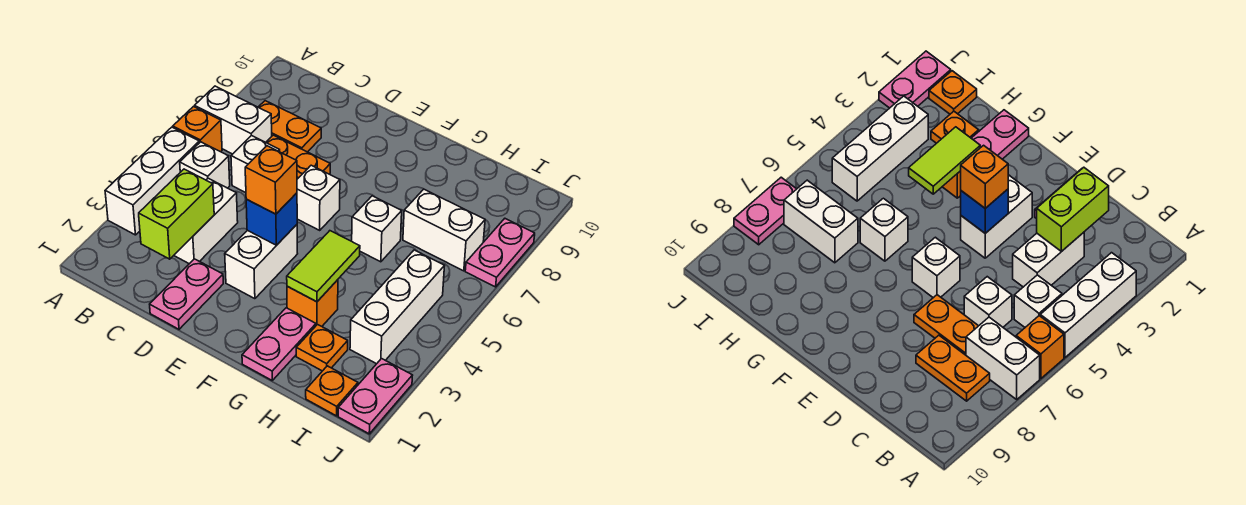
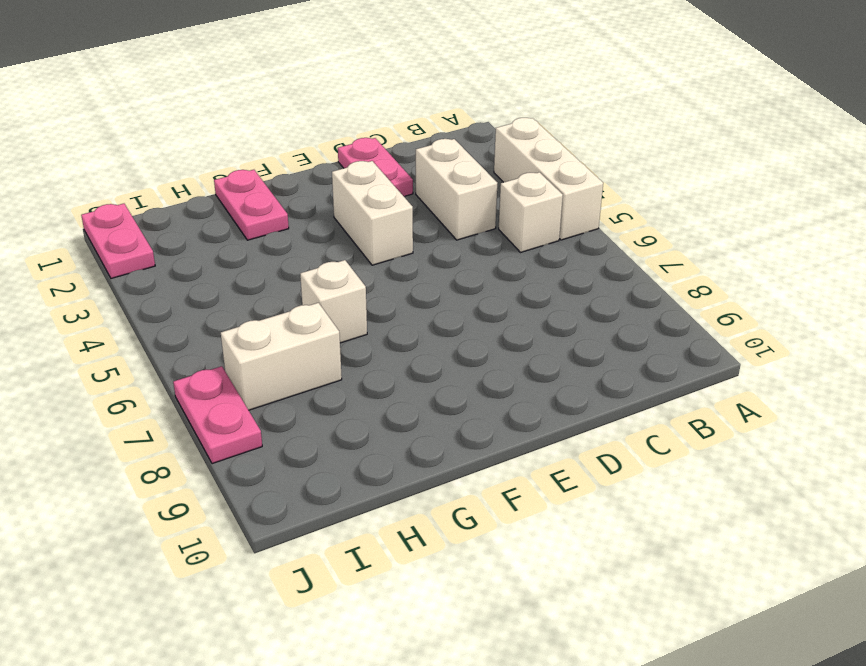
none -> orange 1x1 brick [173,107,222,152]
none -> white 1x2 brick [195,86,272,154]
none -> orange 1x2 plate [258,101,321,152]

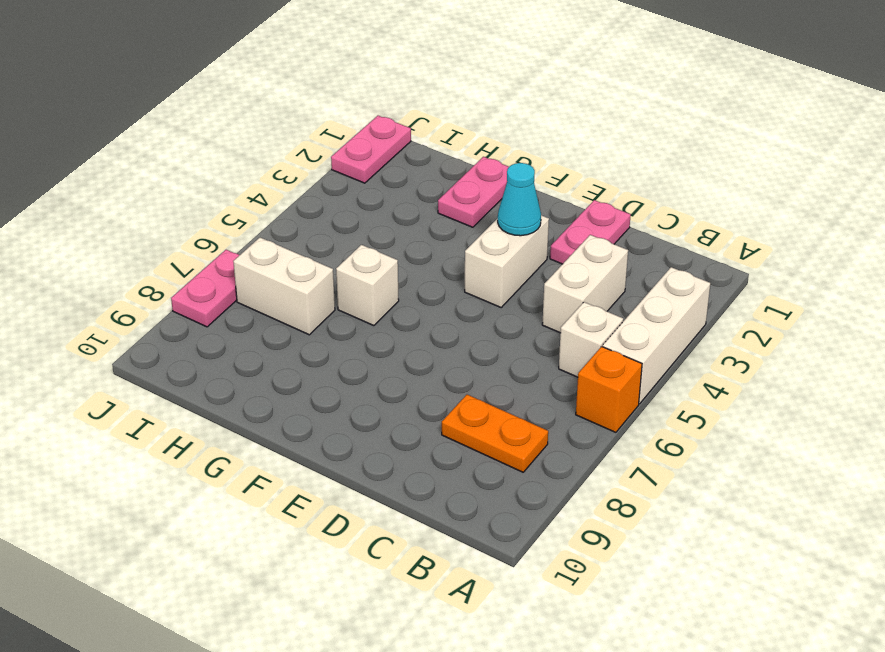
cyan 1x1 cone [498,163,541,236] -> none
none -> white 1x2 brick [195,86,272,154]
none -> white 1x1 brick [231,135,280,193]
none -> orange 1x2 plate [266,135,330,179]

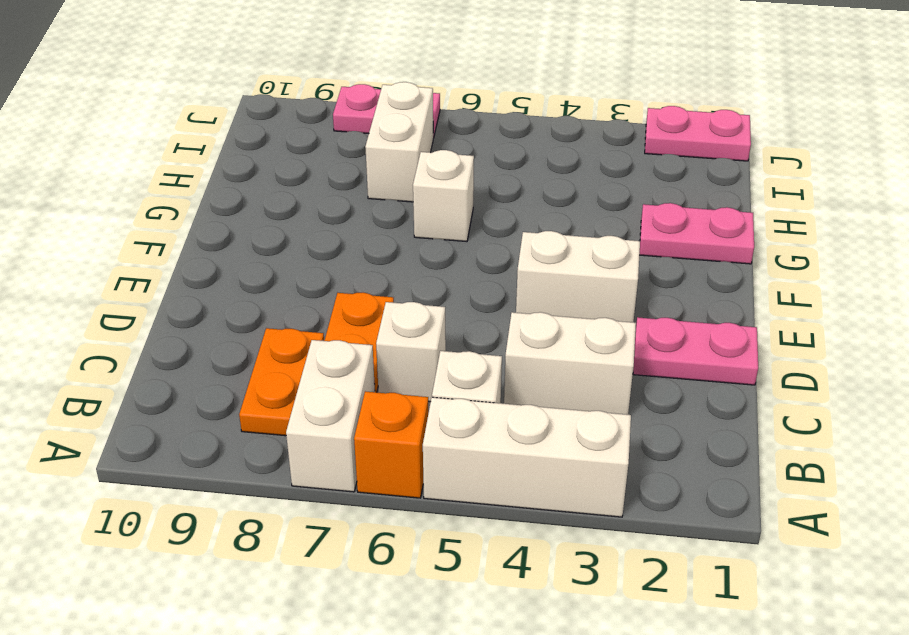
none -> white 1x1 brick [297,165,340,230]
none -> orange 1x1 brick [287,280,338,326]
none -> orange 1x1 plate [296,325,348,371]

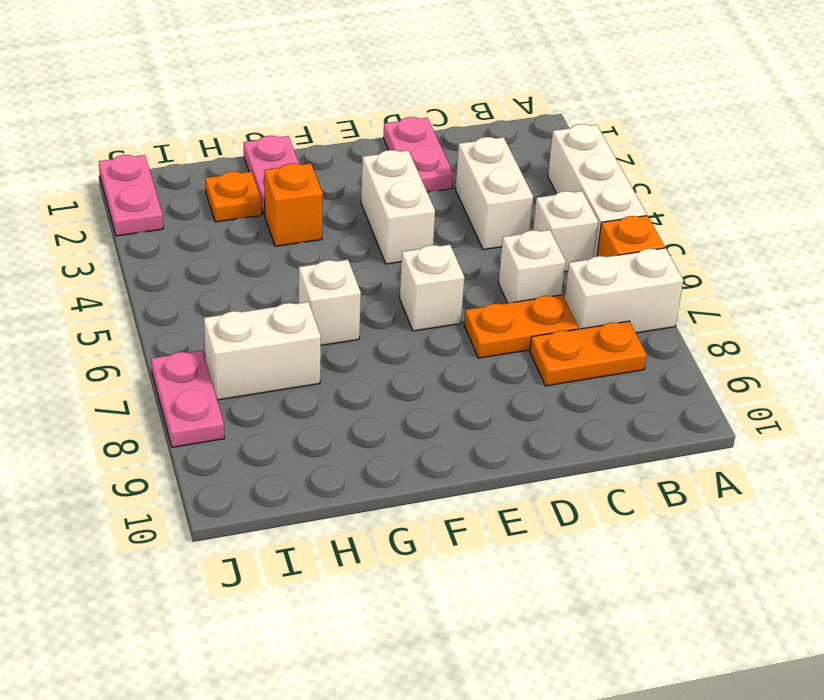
none -> orange 1x1 plate [306,366,358,416]
none -> white 1x3 brick [350,250,444,364]
none -> lime 1x2 brick [139,169,214,259]

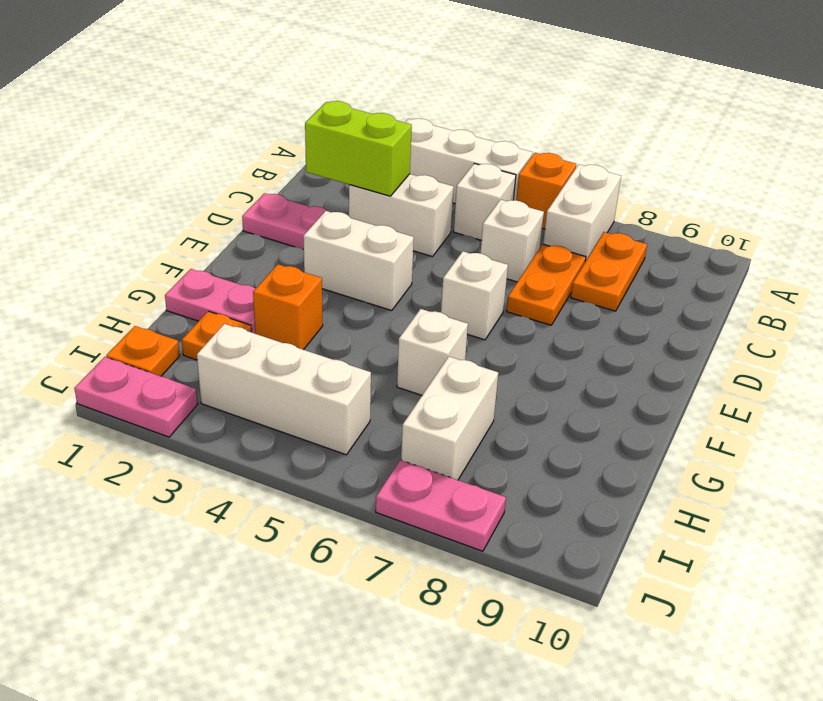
none -> blue 1x1 brick [246,193,297,245]
none -> lime 1x2 tile [287,231,360,302]
none -> orange 1x1 brick [245,146,297,214]

